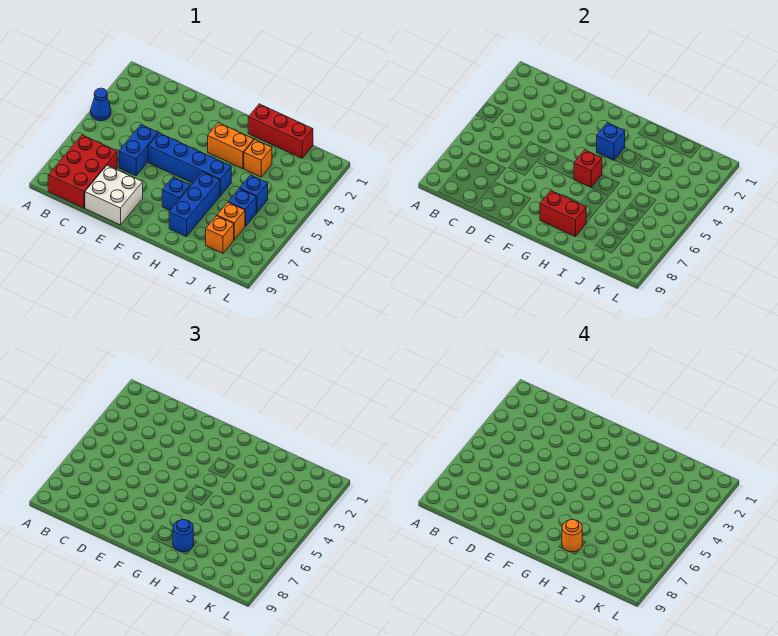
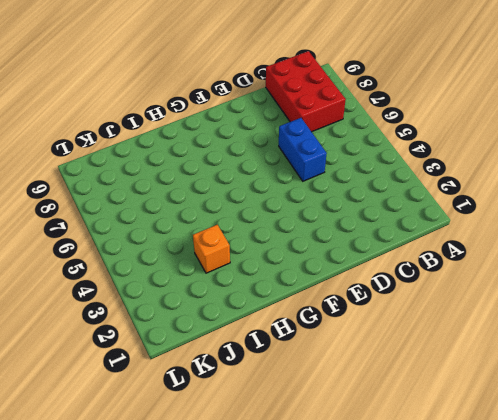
none -> blue 1x1 cone [91,88,111,121]
none -> white 2x2 brick [85,165,143,225]
none -> blue 1x4 brick [148,133,231,196]

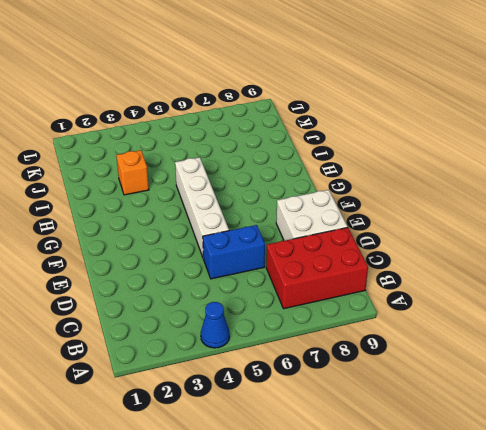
white 1x4 brick [175,157,229,257] -> blue 1x4 brick [148,133,231,196]
none -> orange 1x2 brick [208,123,254,169]
none -> blue 1x1 brick [162,177,190,210]
none -> red 1x3 brick [248,104,313,158]

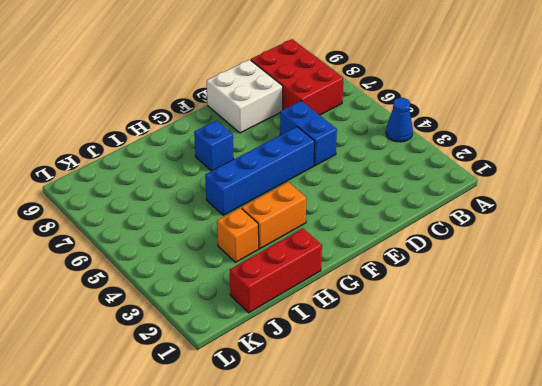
none -> blue 1x3 brick [169,172,220,237]
none -> blue 1x1 brick [240,175,268,213]
none -> blue 1x1 brick [228,189,256,226]

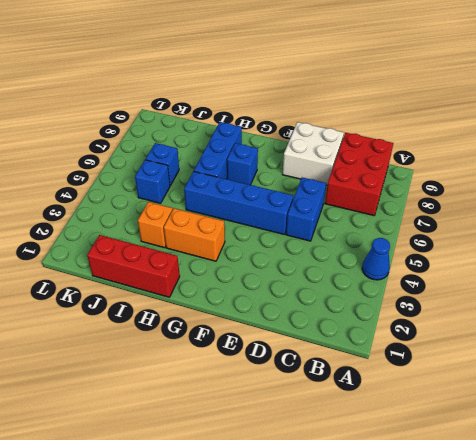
none -> orange 1x1 brick [217,202,245,240]
none -> orange 1x1 brick [206,216,234,253]
none -> blue 1x1 brick [597,123,625,160]

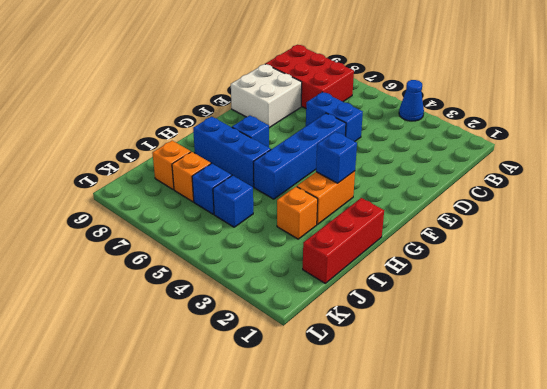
none -> red 1x1 brick [574,150,602,187]
none -> red 1x2 brick [540,191,586,237]
none -> blue 1x1 round brick [173,520,193,552]

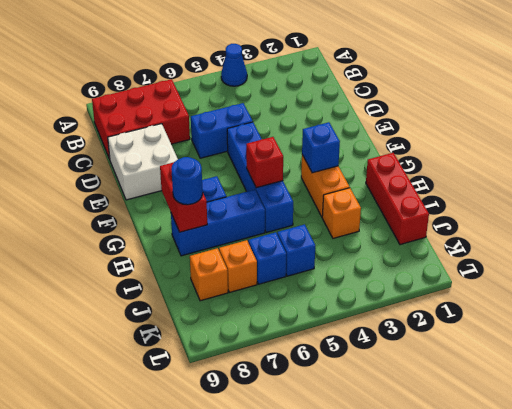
none -> orange 1x1 round brick [562,520,582,552]

